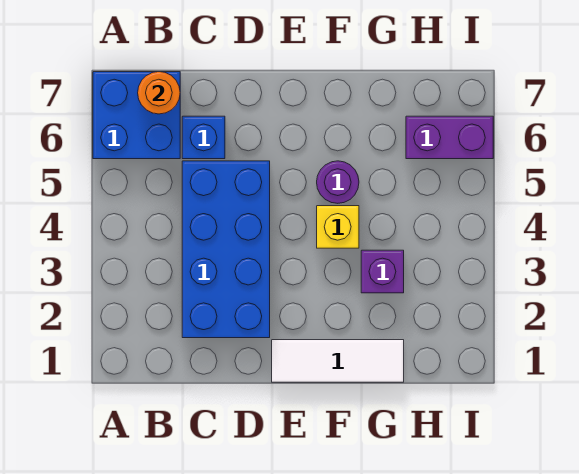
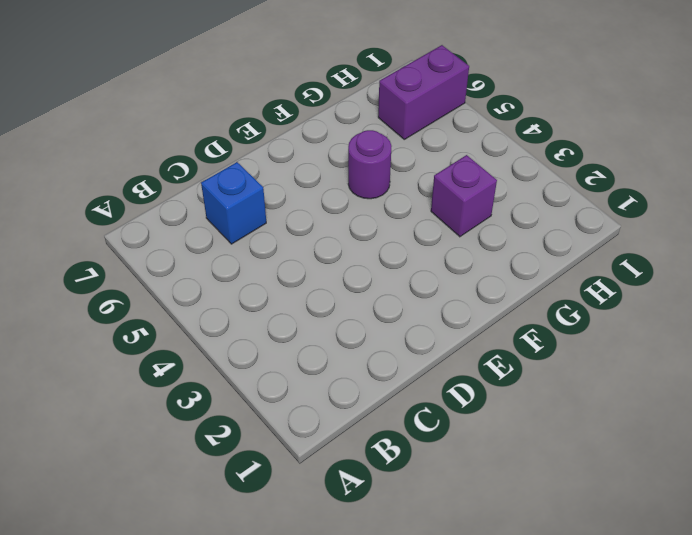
none -> blue 2x2 brick [93,72,180,159]
none -> blue 2x4 brick [182,161,270,338]

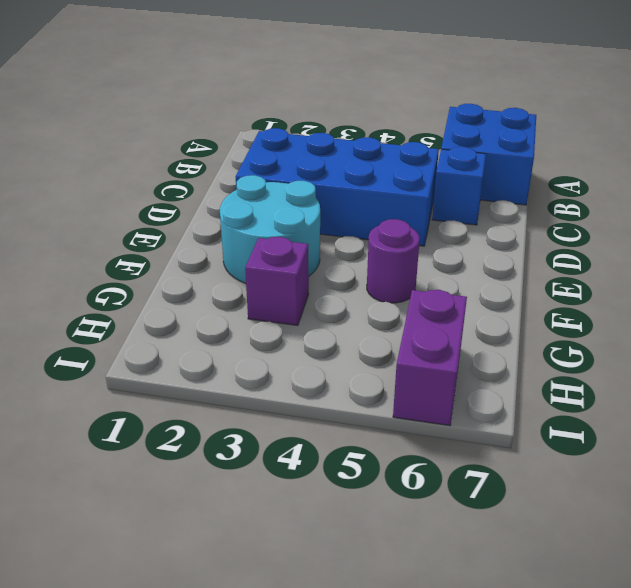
cyan 2x2 round brick [220,175,320,283] -> none
none -> white 1x3 tile [272,340,404,382]
none -> yellow 1x1 brick [317,206,359,248]

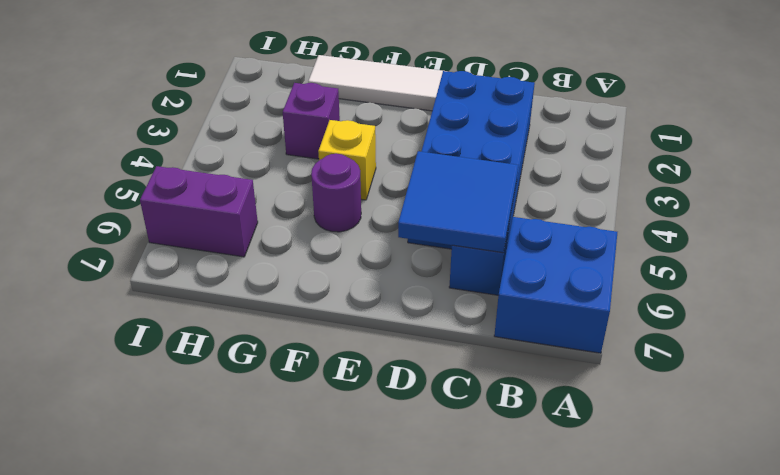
blue 2x2 tile [398,151,518,253] -> none
none -> orange 1x1 round brick [138,72,180,114]

